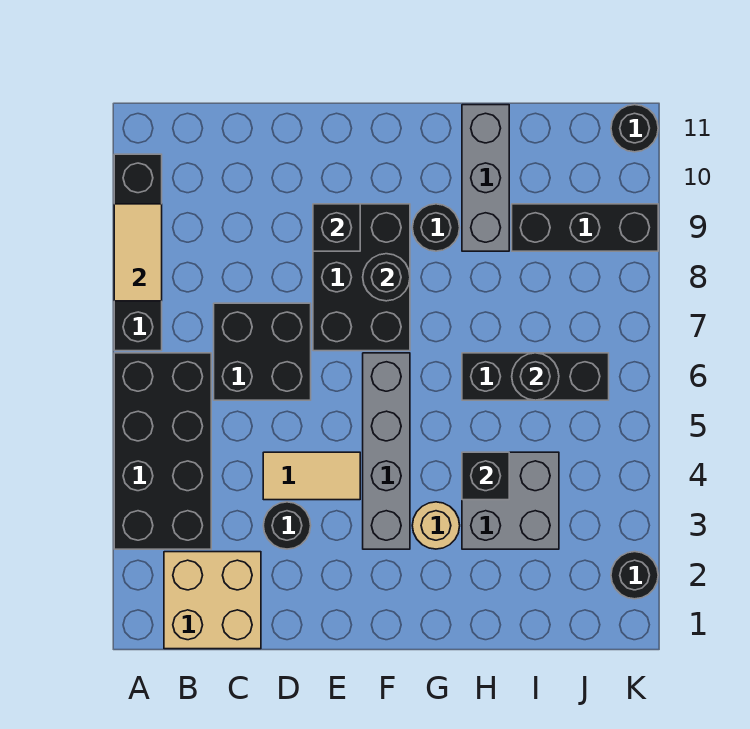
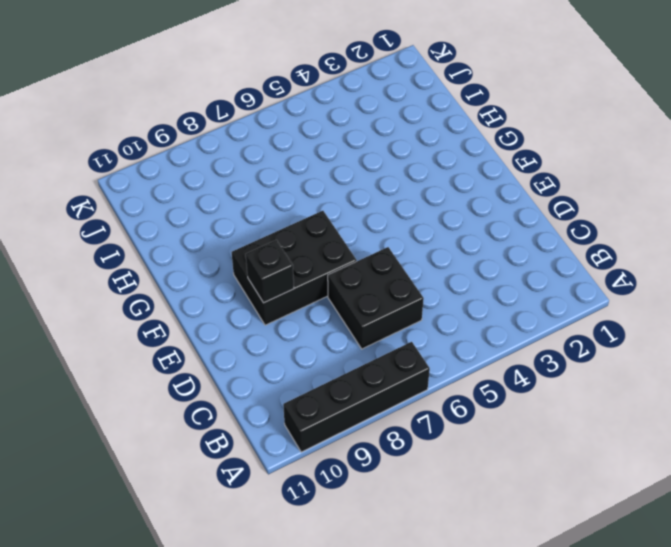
none -> black 2x4 brick [114,353,211,549]
none -> tan 2x2 brick [164,552,261,649]
none -> black 1x1 round brick [263,502,311,549]

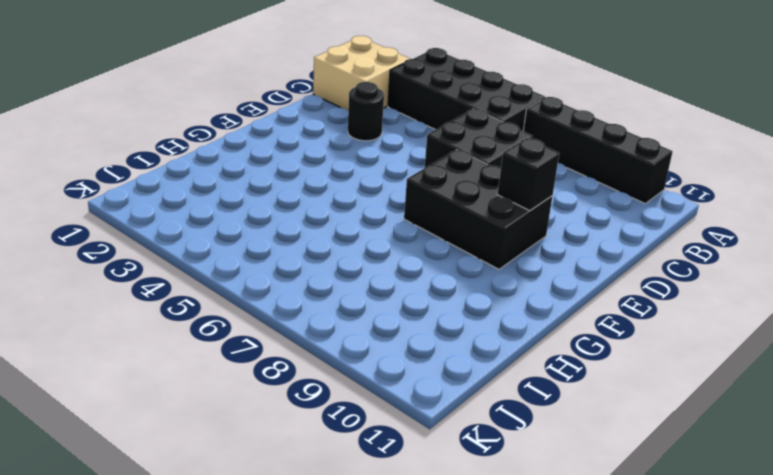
none -> tan 1x2 tile [263,452,360,500]
none -> grey 1x4 brick [363,353,410,549]
none -> tan 1x1 round brick [412,502,460,549]

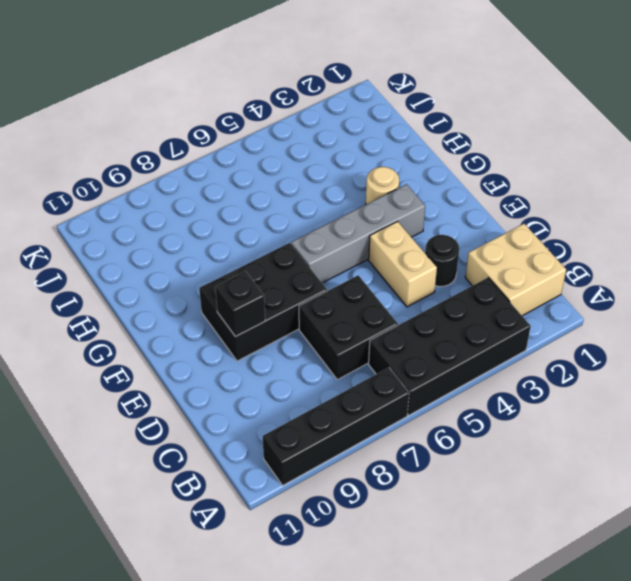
tan 1x2 brick [369,222,437,307] -> tan 1x2 tile [263,452,360,500]
none -> black 1x1 round brick [412,204,460,251]
none -> grey 2x2 brick [462,452,559,549]
none -> black 1x3 brick [462,353,609,400]

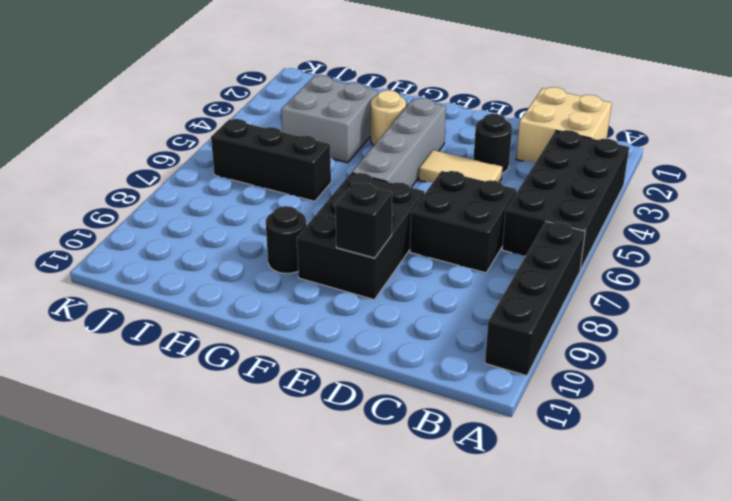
none -> grey 1x3 brick [462,105,509,251]
none -> black 1x3 brick [512,204,658,251]
none -> black 1x1 round brick [611,552,658,599]

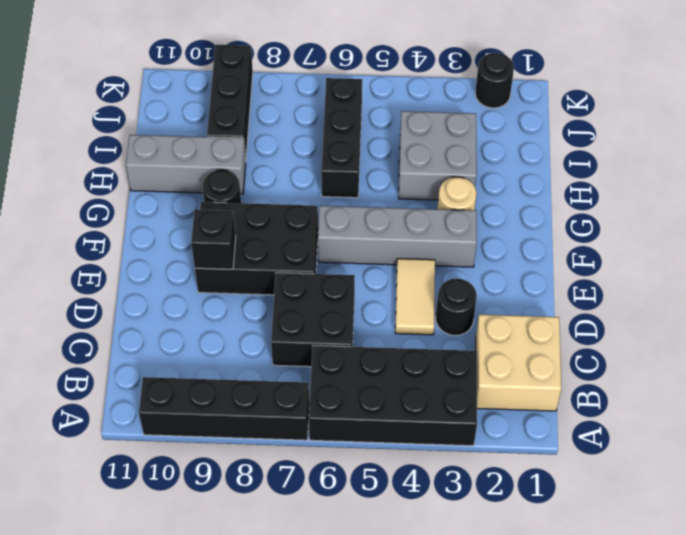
none -> black 1x1 round brick [611,105,658,152]
none -> tan 1x2 tile [114,204,162,301]
none -> black 1x1 round brick [363,254,410,301]

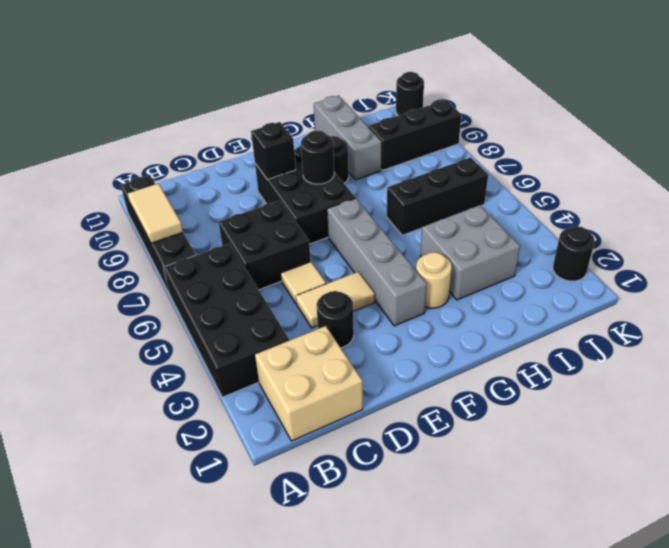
tan 1x1 tile [281,262,326,304] -> none
none -> black 1x1 brick [462,452,509,500]
none -> black 1x1 round brick [512,353,559,400]

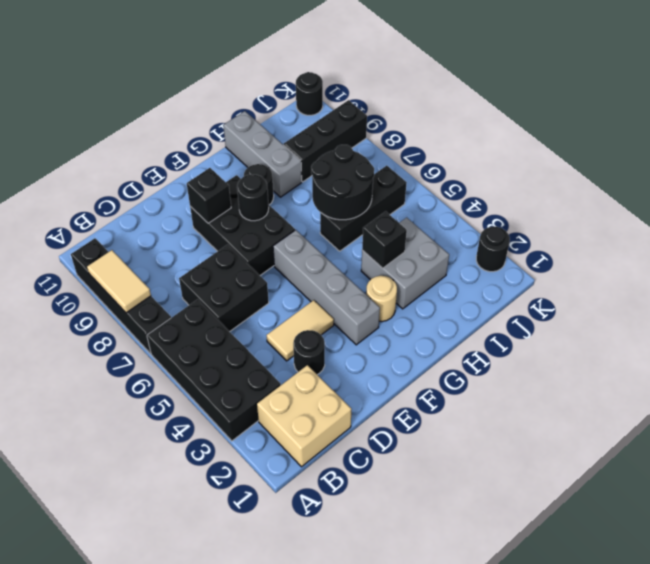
black 2x2 round brick [311,145,374,220] -> black 1x1 round brick [512,353,559,400]

